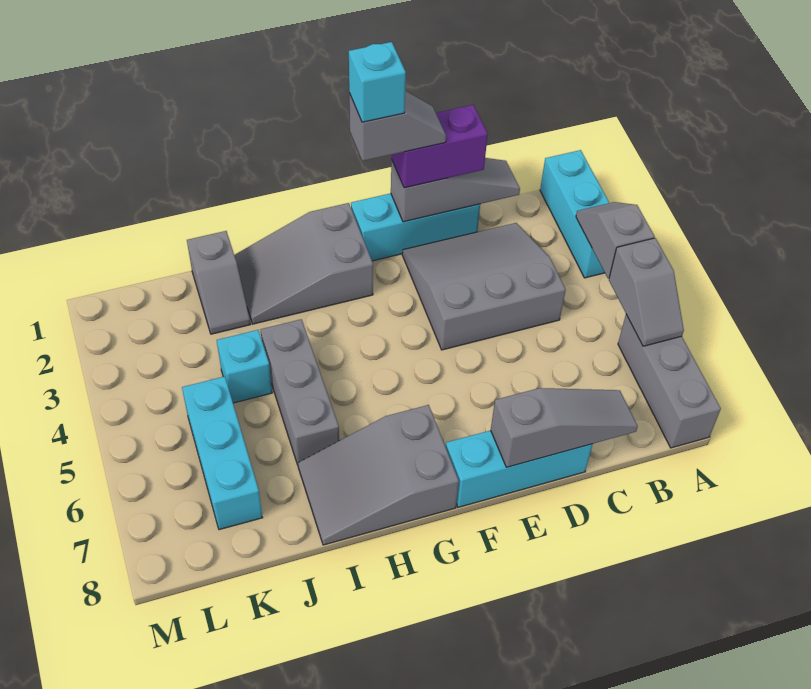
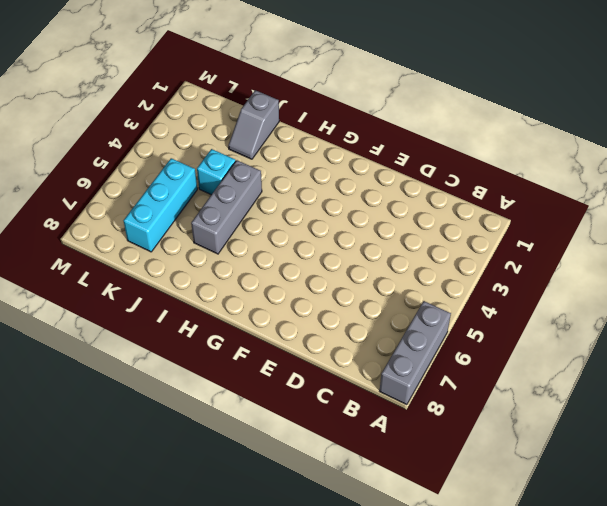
none -> cyan 1x3 brick [540,150,609,278]
none -> grey 3x3 slope [402,223,566,350]
none -> cyan 1x3 brick [351,193,480,261]

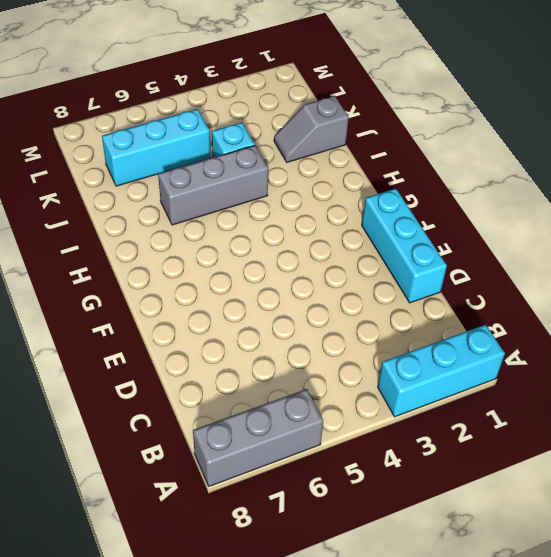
none -> grey 3x3 slope [402,223,566,350]
none -> cyan 1x3 brick [445,430,593,507]
none -> grey 2x3 slope [234,203,373,324]

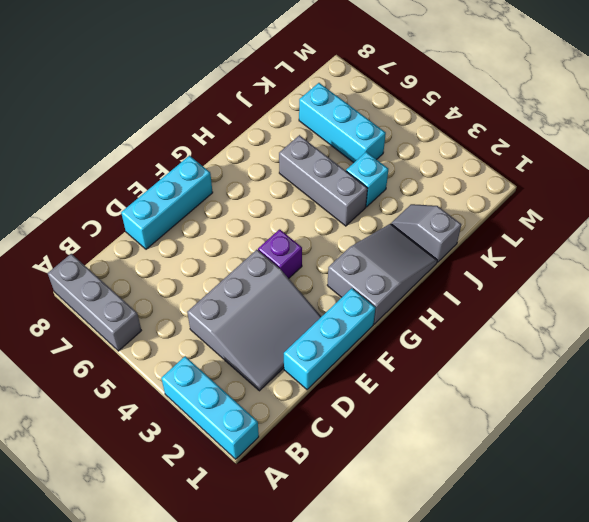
purple 1x1 brick [258,229,302,278] -> none
none -> grey 2x3 slope [298,405,459,545]
none -> grey 1x2 slope [576,202,655,278]
none -> grey 1x2 slope [609,238,684,346]

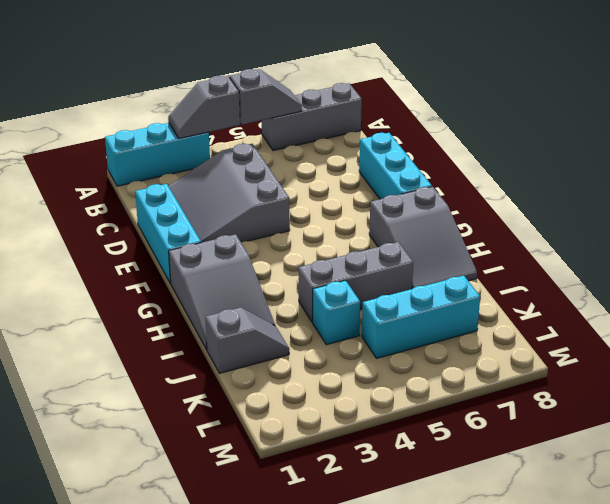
none -> grey 1x3 slope [391,158,520,222]
none -> grey 1x3 slope [491,388,638,467]
none -> purple 1x2 brick [391,105,488,188]

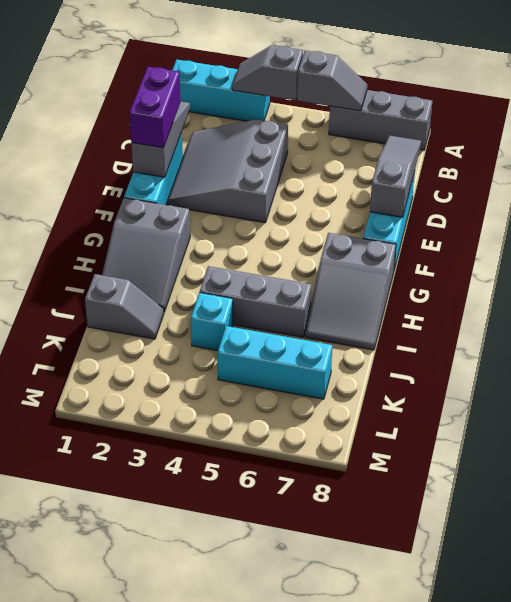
none -> grey 1x2 slope [349,91,446,161]
none -> cyan 1x1 brick [349,42,406,122]

